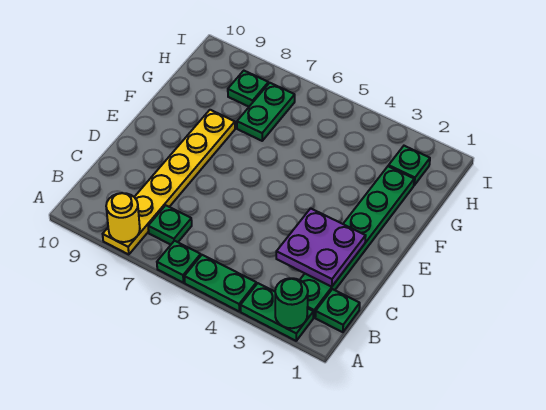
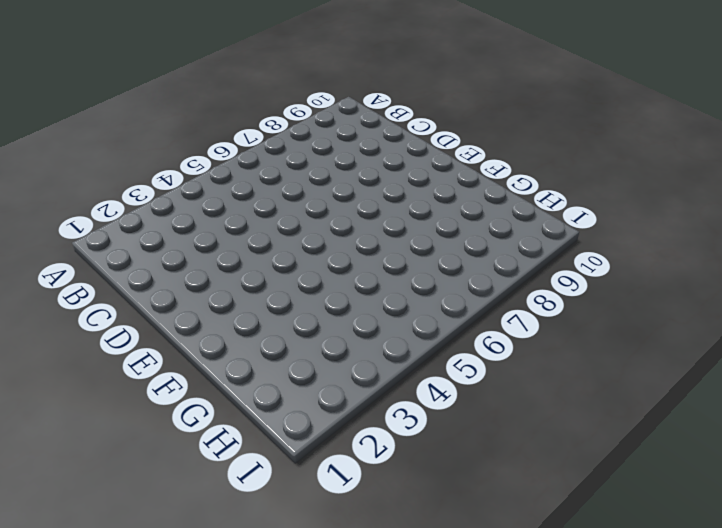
none -> green 1x2 plate [241,283,313,341]
none -> green 1x2 plate [184,255,256,311]
none -> green 1x1 plate [157,241,201,283]

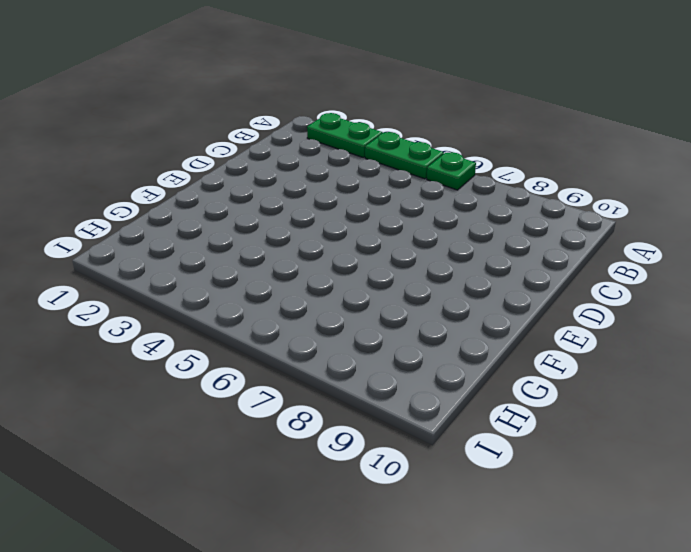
none -> yellow 1x6 plate [103,110,235,255]
none -> green 1x1 plate [315,289,360,332]
none -> green 1x6 plate [300,166,414,318]

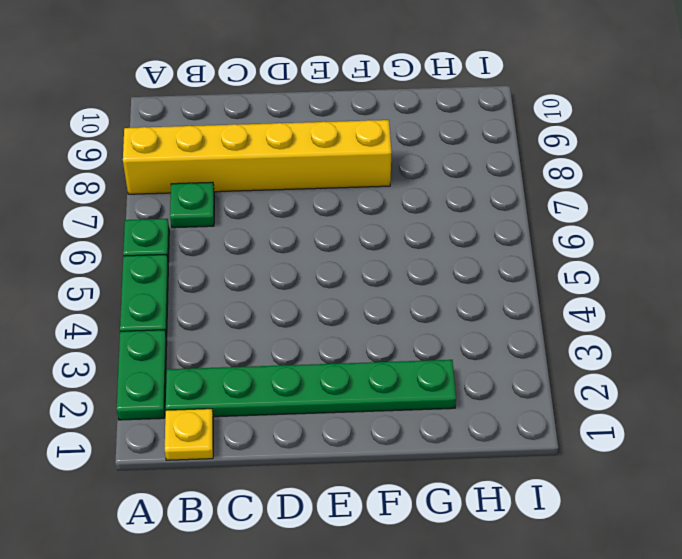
yellow 1x6 brick [123,120,392,194] -> yellow 1x6 plate [103,110,235,255]
yellow 1x1 plate [165,409,213,460] -> green 1x1 plate [315,289,360,332]
none -> green 1x2 plate [237,83,295,141]
none -> green 1x1 plate [389,146,430,185]
none -> green 1x1 plate [228,71,268,107]

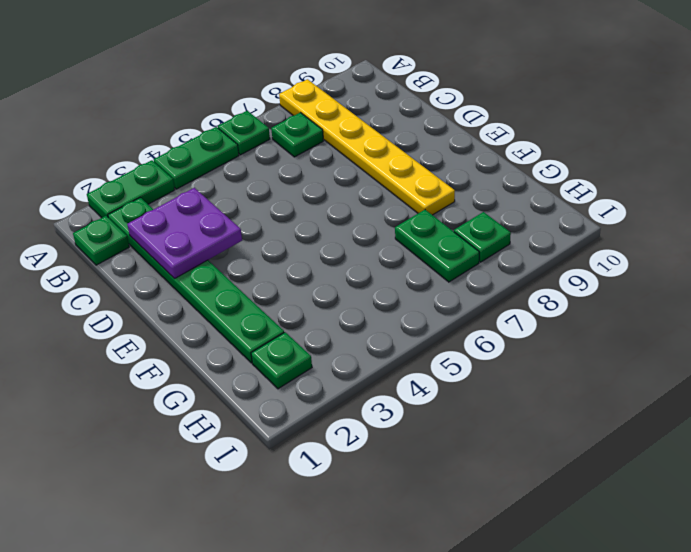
none -> green 1x1 round brick [275,278,308,328]
none -> yellow 1x1 round brick [106,193,140,242]

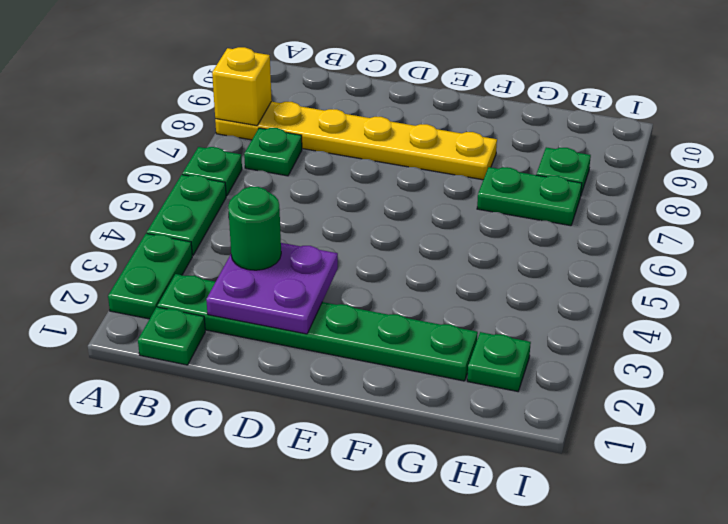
yellow 1x1 brick [212,47,272,126] -> yellow 1x1 round brick [106,193,140,242]
green 1x1 round brick [228,187,281,270] -> green 1x1 round brick moved to [275,278,308,328]

